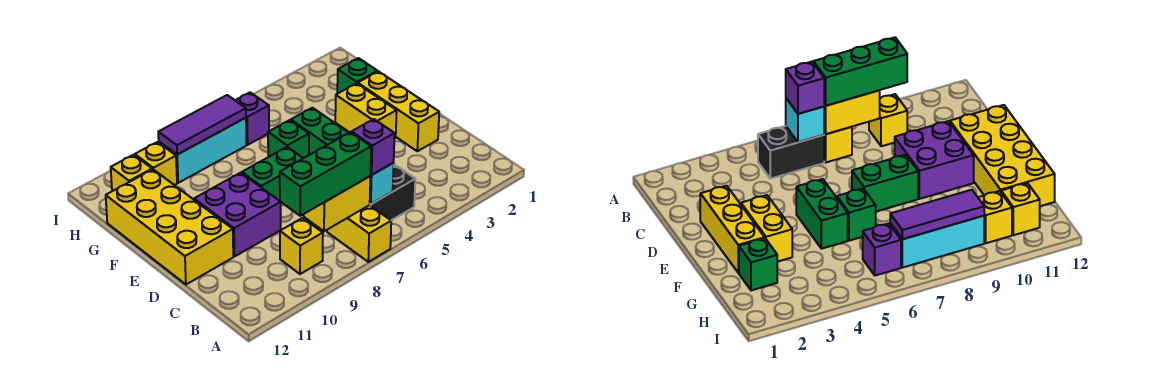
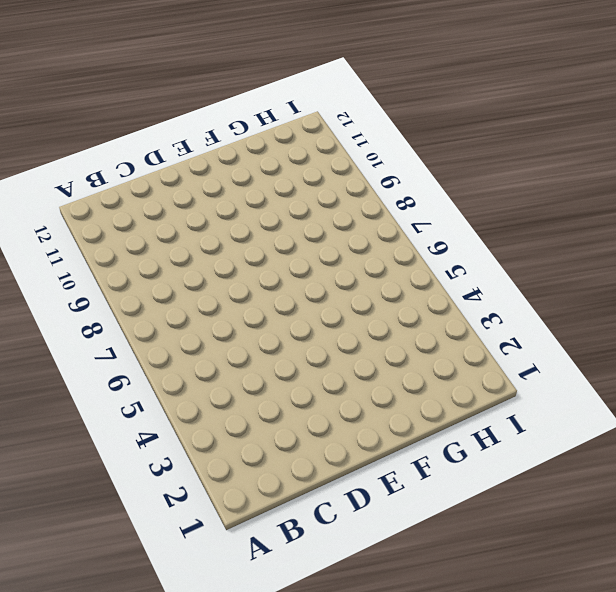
none -> yellow 1x2 brick [327,205,391,262]
none -> black 1x2 brick [370,165,415,220]
none -> yellow 1x1 brick [280,218,323,274]

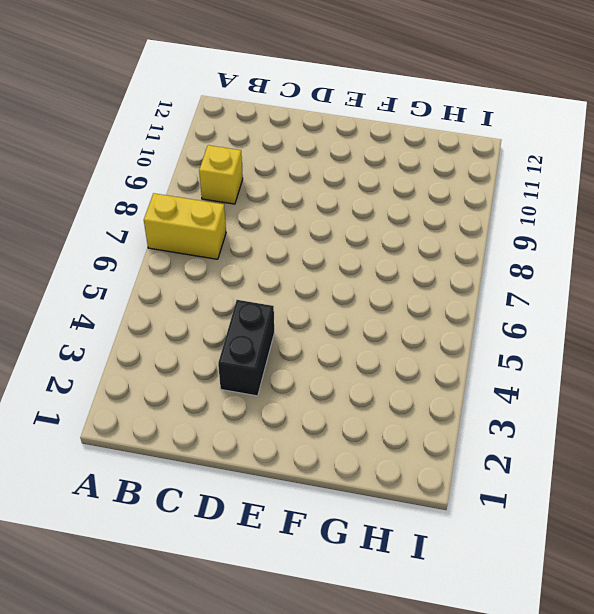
black 1x2 brick [218,300,274,396] -> black 1x2 brick moved to [370,165,415,220]
none -> yellow 1x3 brick [358,71,439,151]
none -> purple 2x2 brick [194,173,281,257]
none -> yellow 2x4 brick [106,169,233,284]

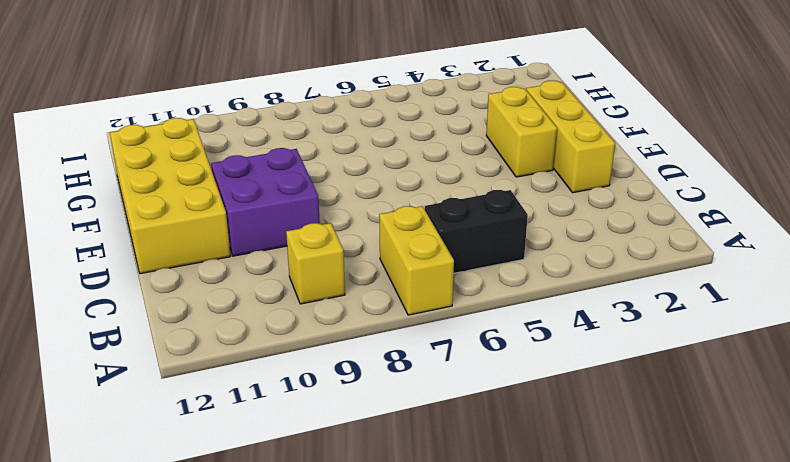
none -> green 1x2 brick [291,108,349,155]
none -> green 1x2 brick [242,147,303,203]
none -> green 1x1 brick [268,120,309,158]

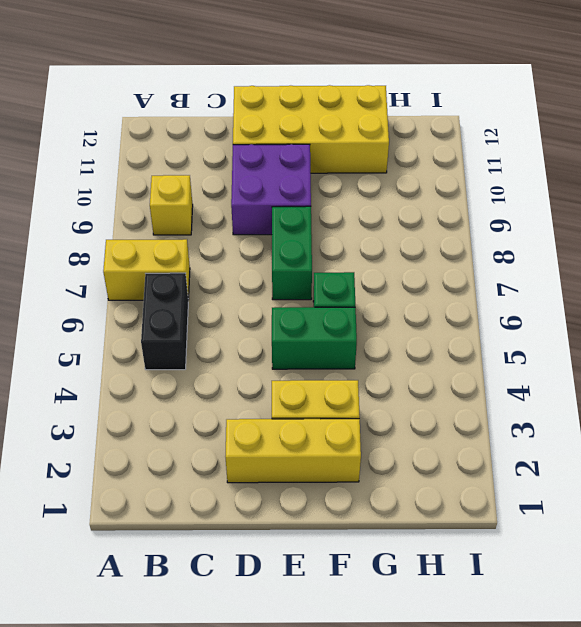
none -> green 1x1 brick [337,58,378,94]
none -> purple 1x1 brick [235,92,269,145]
none -> cyan 1x3 brick [159,118,246,183]

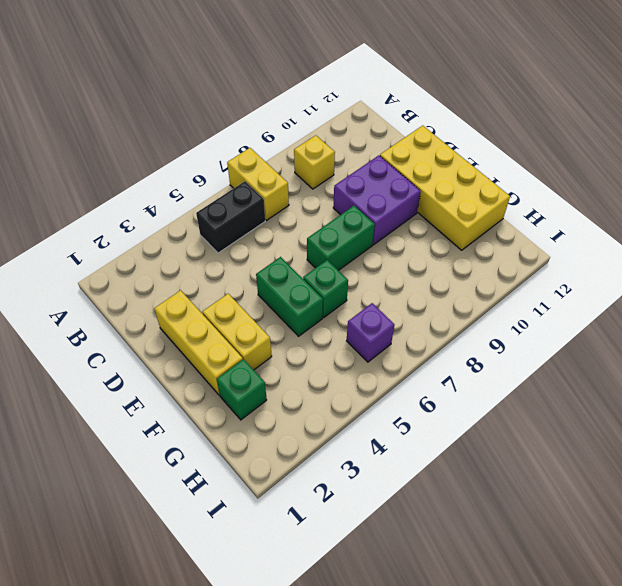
none -> cyan 1x3 brick [159,118,246,183]
none -> yellow 1x1 brick [135,142,177,185]
none -> yellow 1x1 brick [111,155,152,191]

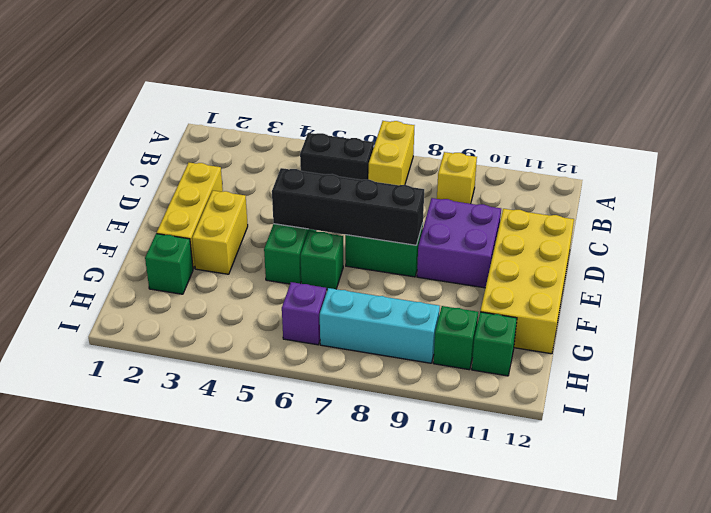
black 1x4 brick [272,168,424,245] -> none
green 1x1 brick [433,306,478,370] -> yellow 1x1 brick [135,142,177,185]
green 1x1 brick [472,312,517,376] -> yellow 1x1 brick [111,155,152,191]
none -> cyan 1x1 brick [370,163,394,204]
none -> yellow 1x2 brick [304,176,370,231]
none -> purple 1x3 tile [158,95,246,155]

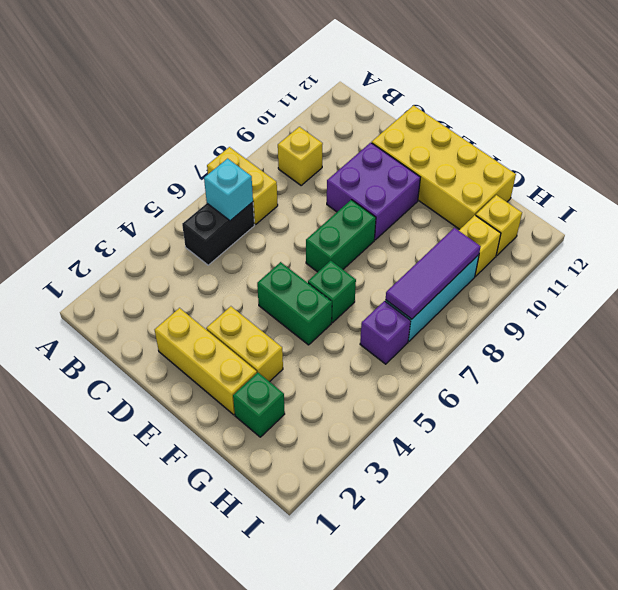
none -> yellow 1x2 brick [304,176,370,231]
none -> purple 1x1 brick [352,119,395,175]
none -> green 1x3 brick [280,132,371,216]

